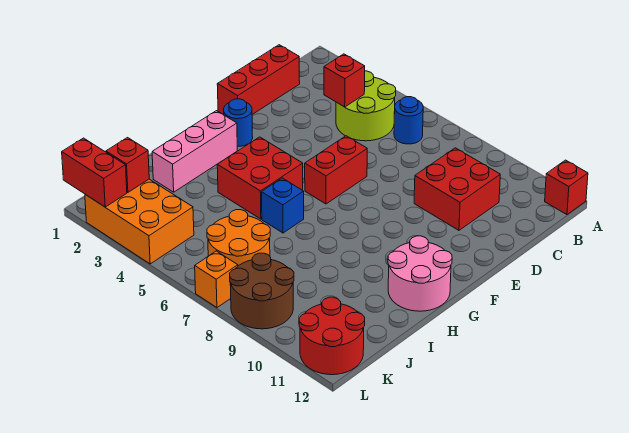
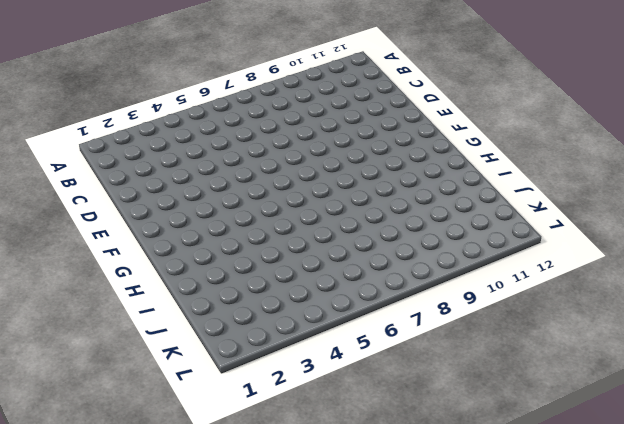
none -> red 1x1 brick [545,160,588,215]
none -> lime 2x2 round brick [336,71,396,141]
none -> blue 1x1 round brick [394,97,423,144]

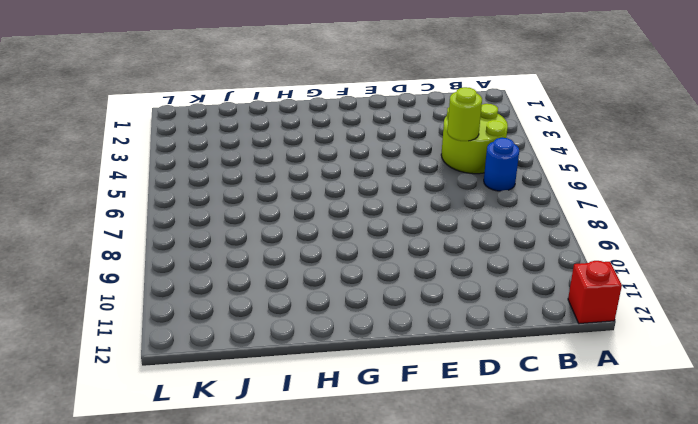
lime 1x1 round brick [447,87,482,141] -> none
none -> red 1x3 brick [217,45,300,115]
none -> red 2x2 brick [414,148,500,230]
none -> red 1x2 brick [305,136,367,204]

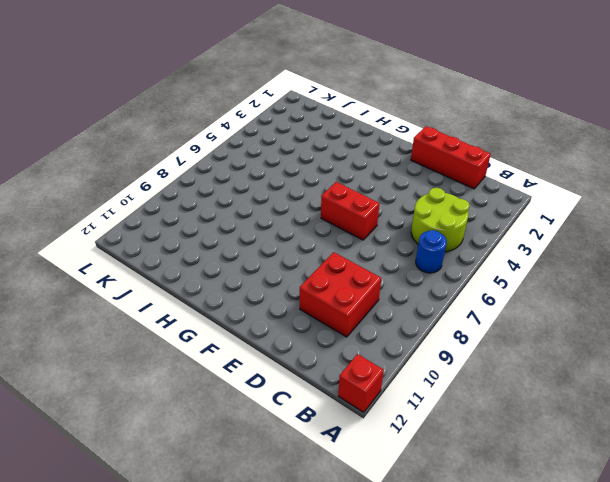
none -> blue 1x1 round brick [224,99,253,147]
none -> pink 1x3 brick [152,111,237,192]
none -> red 2x2 brick [217,137,303,219]

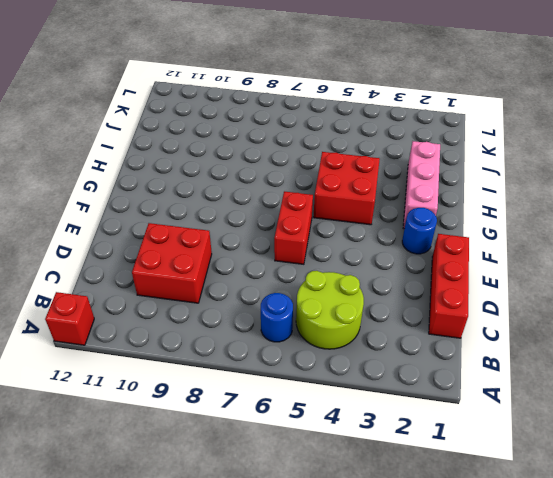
none -> pink 2x2 round brick [388,236,452,311]
none -> blue 1x1 brick [262,178,304,233]
none -> orange 2x2 round brick [207,210,270,266]

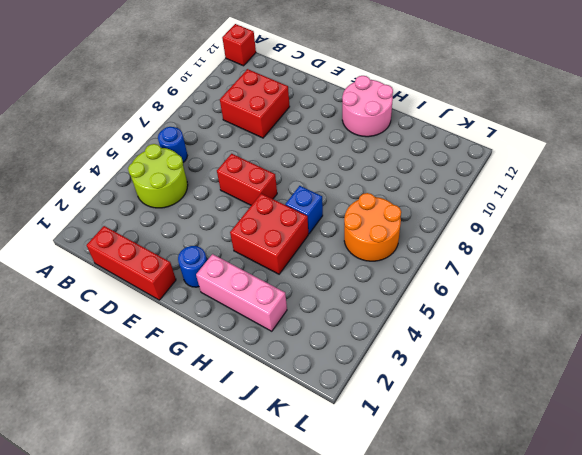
none -> orange 2x3 brick [85,179,194,264]
none -> brown 2x2 round brick [230,253,294,329]
none -> red 2x2 round brick [299,297,365,375]

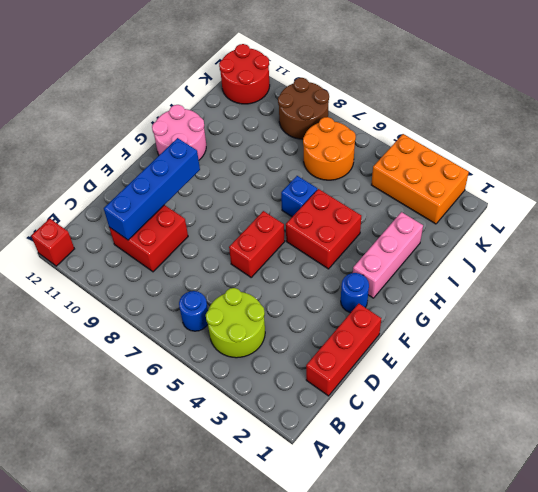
blue 1x4 brick [104,138,200,240] -> none
none -> orange 1x1 brick [195,251,238,308]
none -> red 1x1 brick [324,54,365,107]
none -> red 1x1 brick [106,138,149,192]

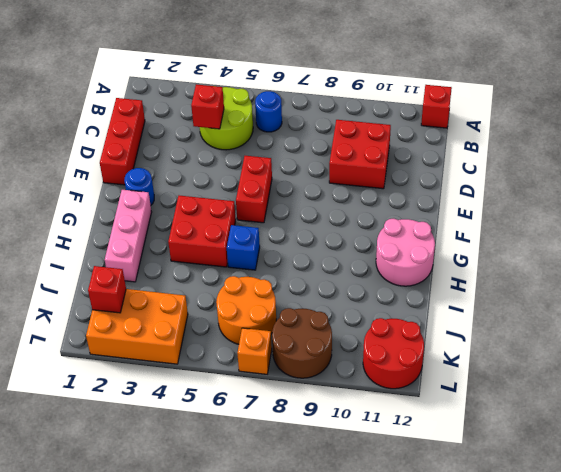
none -> red 1x2 brick [62,138,127,207]

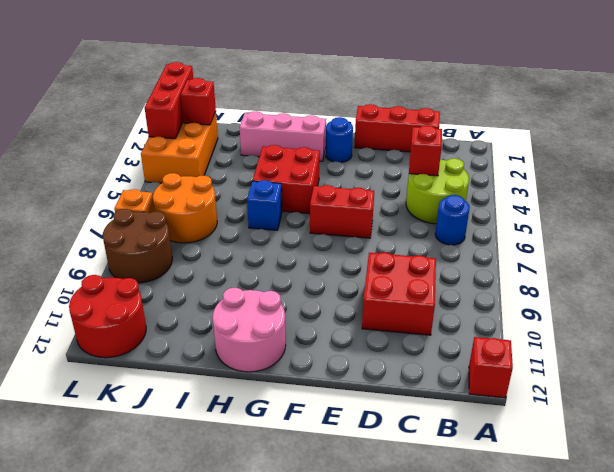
red 1x3 brick [145,62,193,139] -> red 1x2 brick [62,138,127,207]

